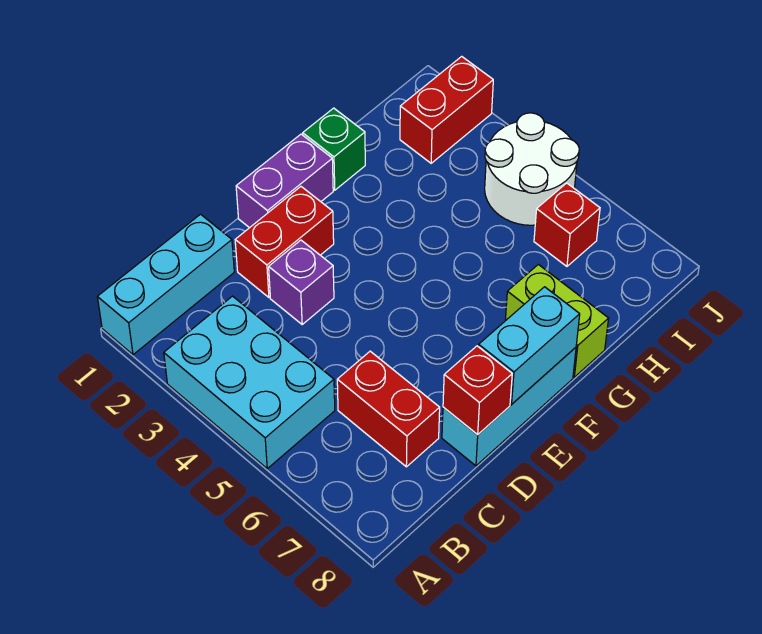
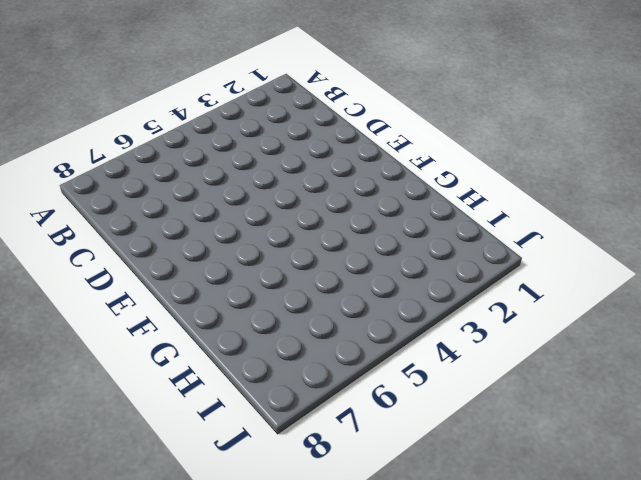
none -> cyan 1x3 brick [97,214,234,355]
none -> cyan 2x3 brick [164,296,335,468]
none -> red 1x2 brick [337,351,440,467]

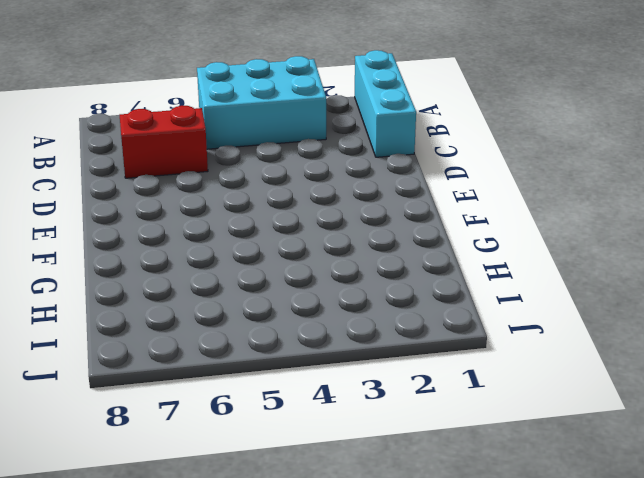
none -> red 1x2 brick [235,187,334,297]
none -> purple 1x1 brick [269,240,334,324]
none -> cyan 1x3 brick [442,347,576,466]

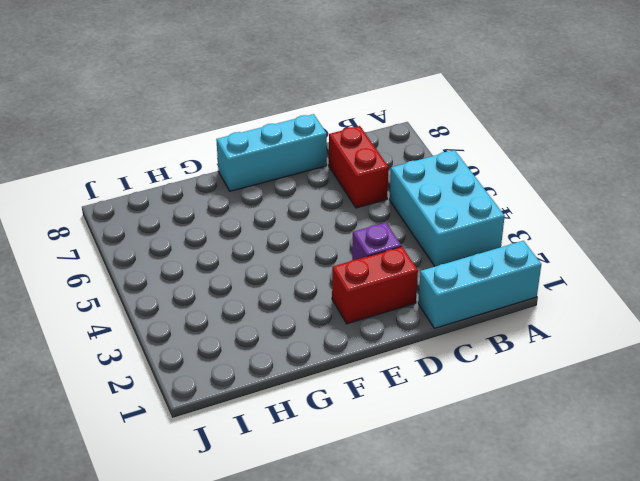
none -> purple 1x2 brick [236,134,333,228]
none -> green 1x1 brick [303,108,365,190]
none -> lime 1x2 brick [505,264,609,377]

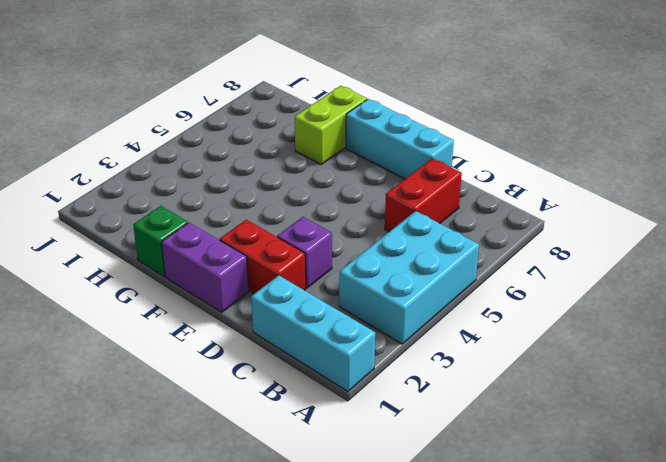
none -> red 1x2 brick [400,56,493,163]
none -> white 2x2 round brick [485,113,579,225]
none -> red 1x1 brick [534,183,600,266]

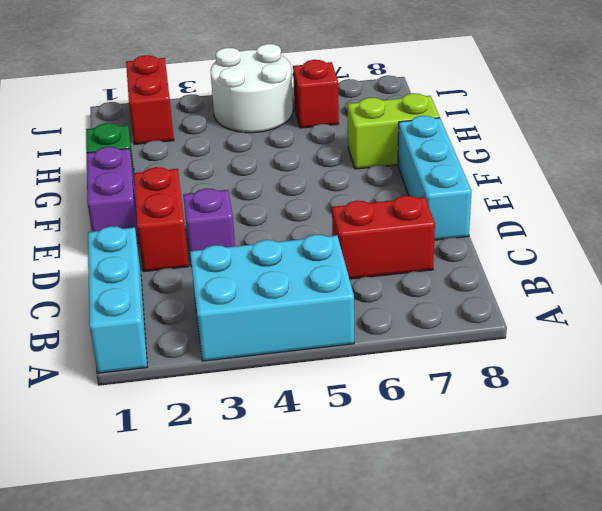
none -> red 1x1 brick [443,346,512,435]
none -> cyan 1x2 brick [479,287,580,404]

